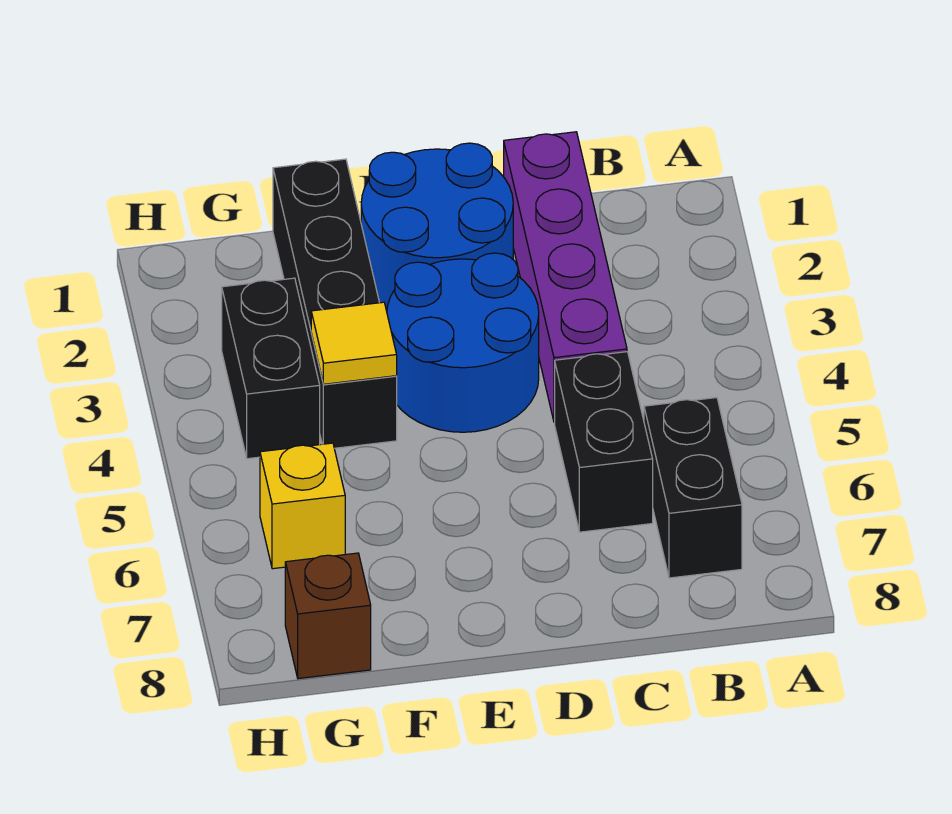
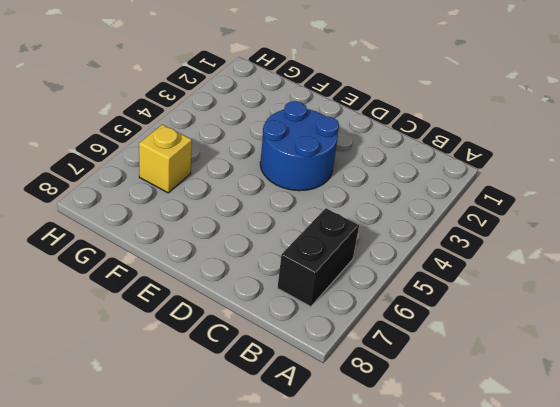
none -> purple 1x4 brick [504,132,627,422]
none -> black 1x2 brick [555,352,653,532]

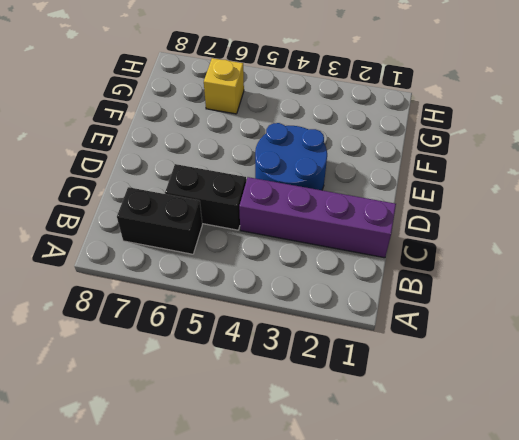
none -> blue 2x2 round brick [361,143,513,308]
none -> black 1x4 brick [273,159,397,448]

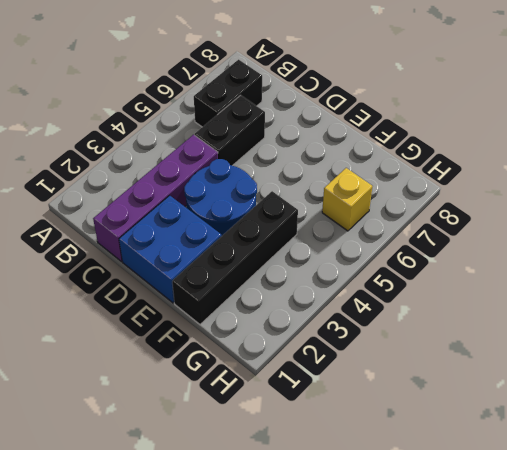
blue 2x2 brick [119,195,222,303] -> blue 2x2 round brick [361,143,513,308]
none -> black 1x2 brick [222,278,320,459]
none -> brown 1x1 brick [285,553,371,679]

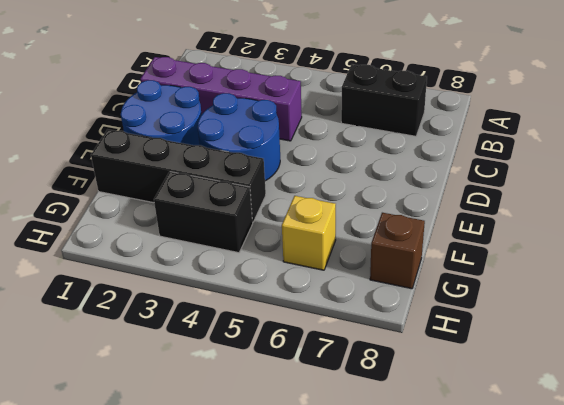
none -> black 1x2 brick [555,352,653,532]
none -> yellow 1x1 tile [311,302,397,384]

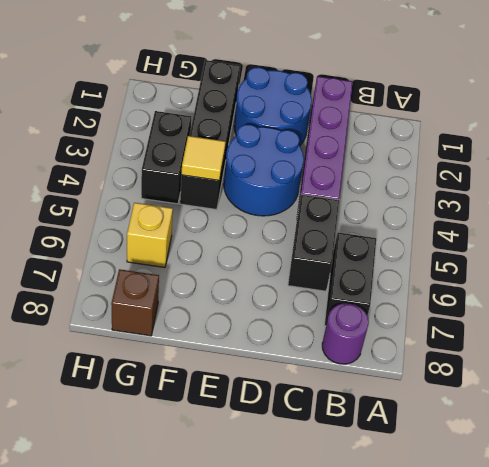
purple 1x1 round brick [322,303,369,364] -> none

